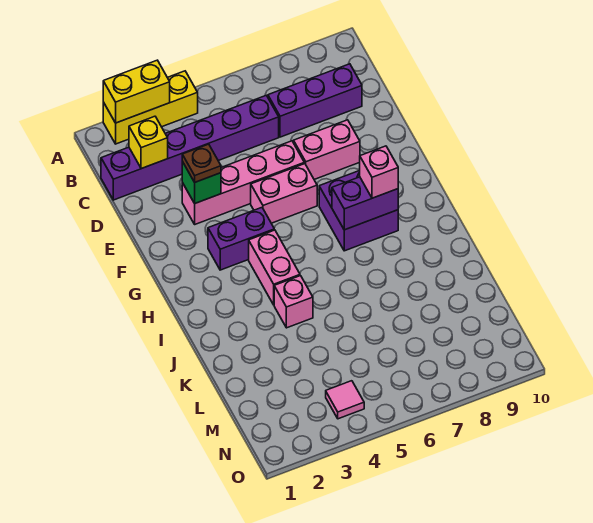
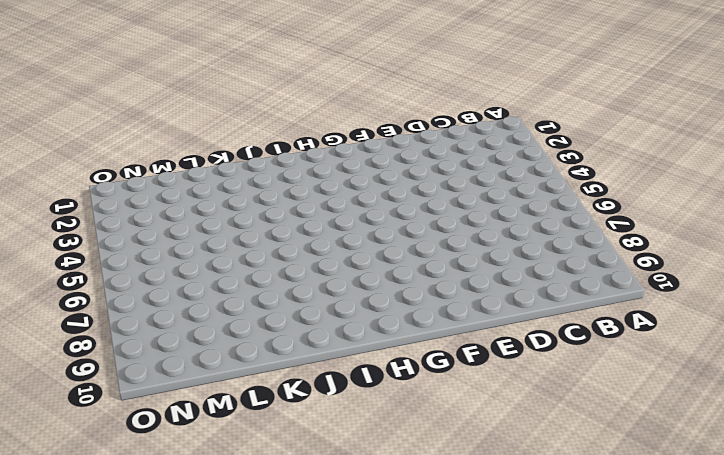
none -> yellow 1x3 brick [103,71,198,144]
none -> purple 1x6 brick [101,95,279,200]
none -> purple 1x3 brick [268,64,362,137]

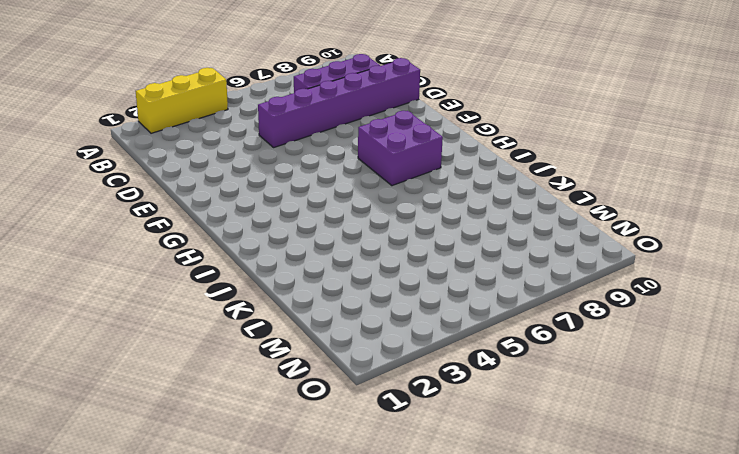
purple 1x6 brick [258,58,420,147] -> purple 1x6 brick moved to [101,95,279,200]
none -> pink 1x4 brick [182,141,304,224]
none -> pink 1x2 brick [294,120,360,179]
none -> pink 1x2 brick [251,164,317,223]

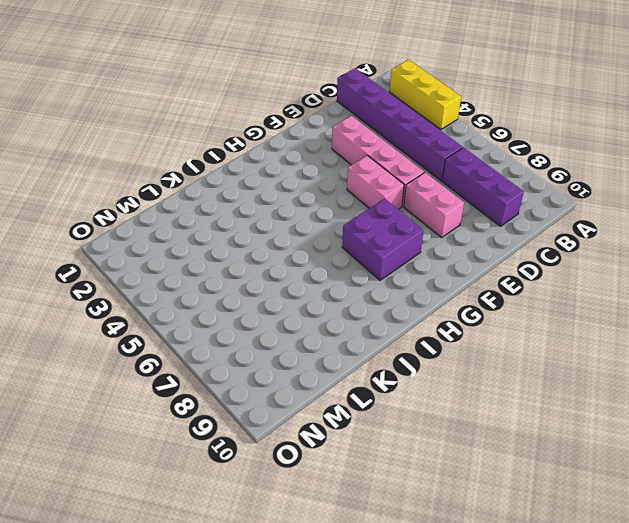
none -> purple 1x2 brick [208,208,274,270]
none -> pink 1x2 brick [249,230,300,305]
none -> pink 1x1 brick [274,276,313,328]

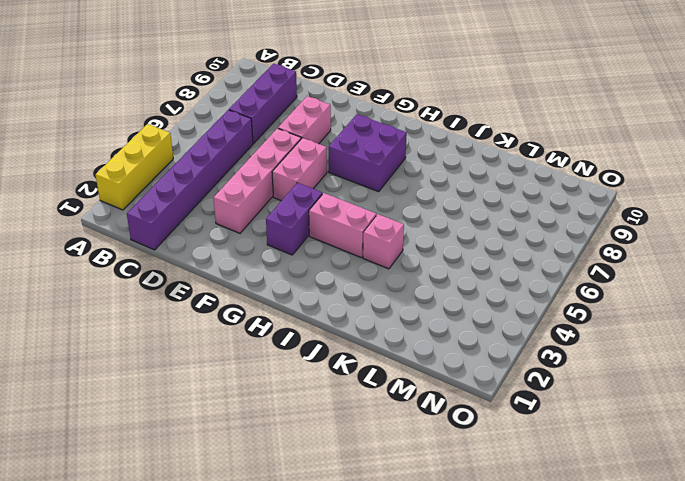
none -> pink 1x1 tile [326,381,364,419]
none -> yellow 1x2 brick [103,60,170,123]
none -> yellow 1x1 brick [129,116,168,169]

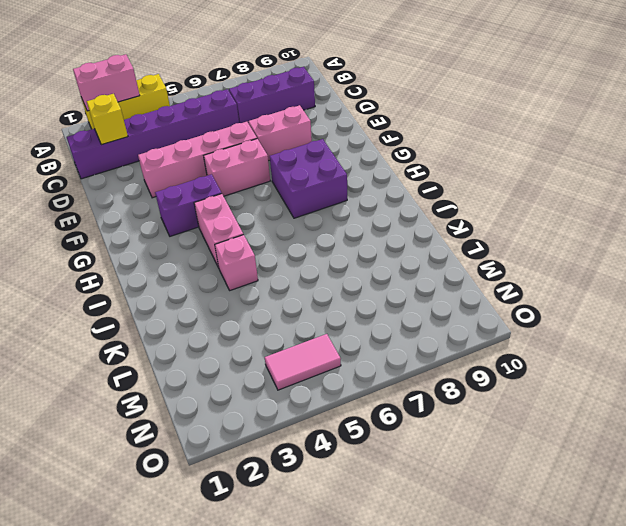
pink 1x2 brick [73,54,140,111] -> yellow 1x2 brick [103,60,170,123]
pink 1x2 tile [265,334,341,390] -> pink 1x1 tile [326,381,364,419]
none -> green 1x1 brick [182,162,221,203]
none -> purple 1x2 brick [332,177,398,230]
none -> brown 1x1 plate [182,144,221,182]

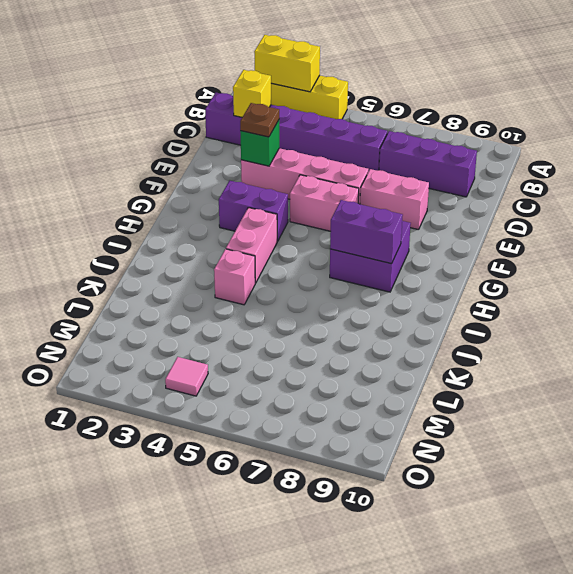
none -> pink 1x1 brick [360,146,398,198]

